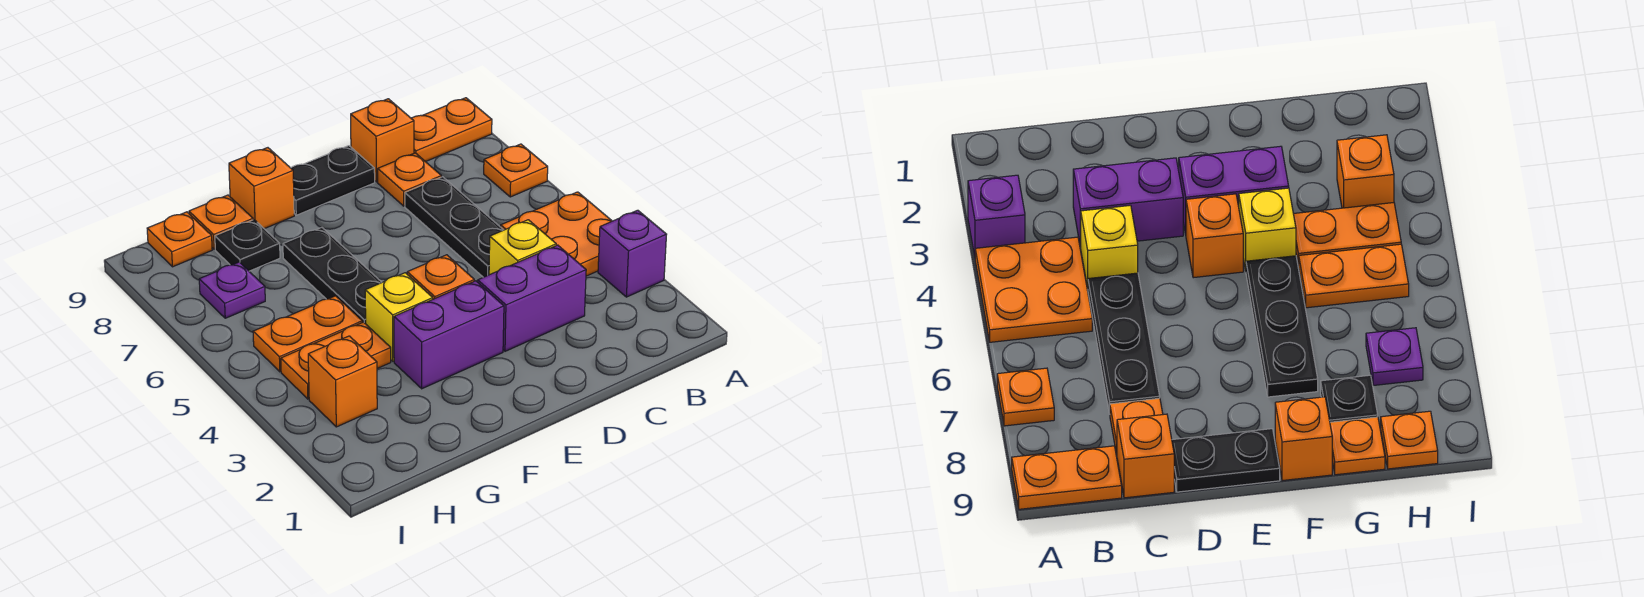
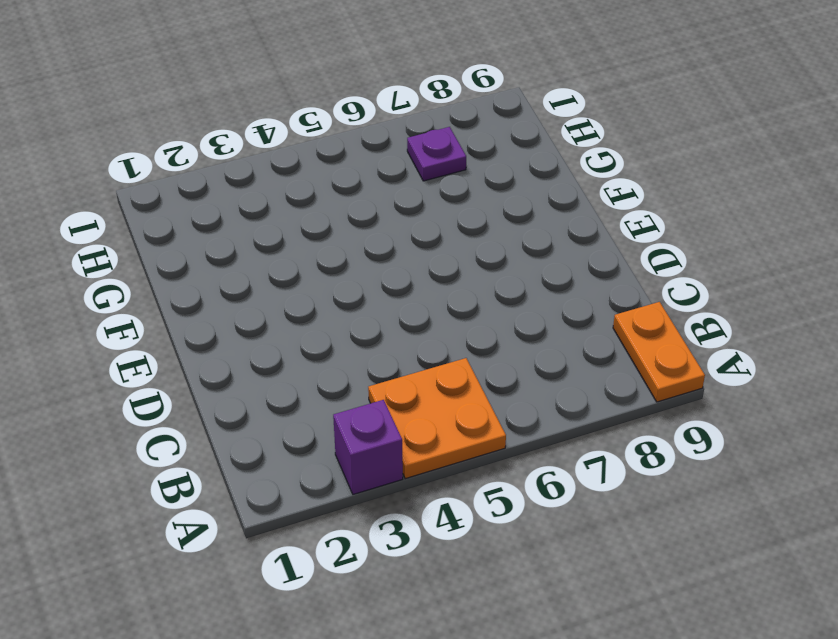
none -> orange 1x1 plate [484,144,548,197]
none -> purple 1x2 brick [478,245,586,351]
none -> yellow 1x1 brick [489,220,556,275]

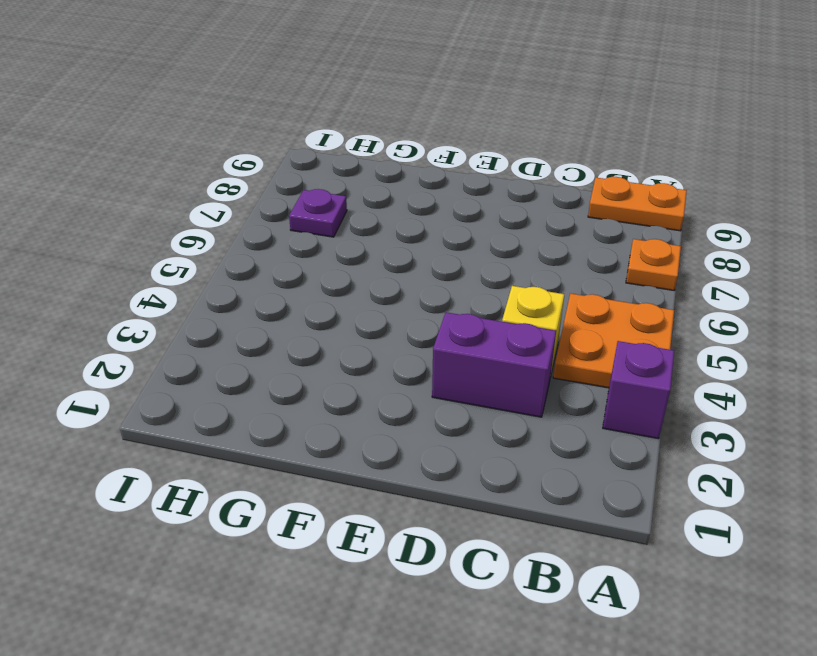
none -> black 1x3 plate [405,177,503,277]
none -> orange 1x1 plate [378,153,441,206]
none -> orange 1x1 brick [351,99,414,182]

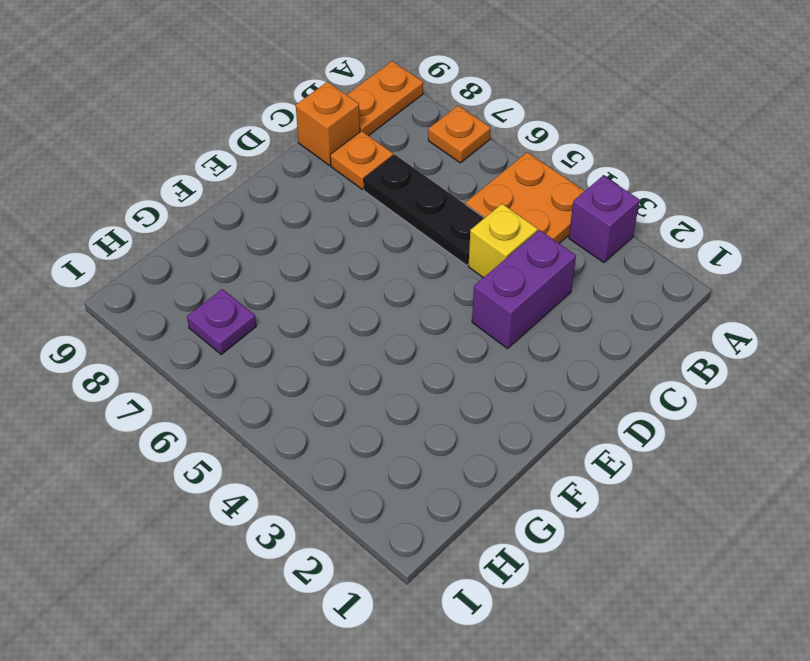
none -> black 1x2 plate [291,146,375,215]
none -> purple 1x2 brick [394,281,504,389]
none -> orange 1x1 brick [407,255,474,299]

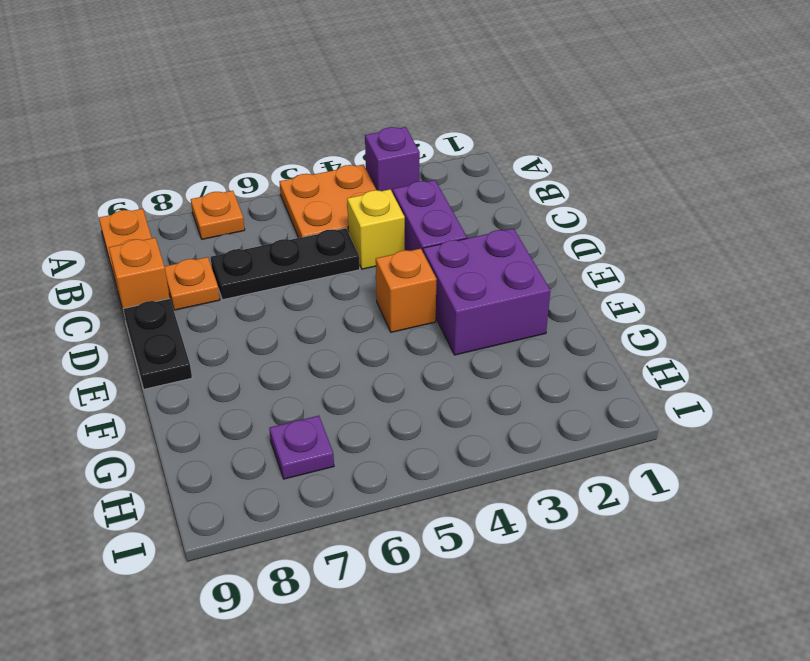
purple 2x2 brick [423,228,550,355] -> purple 1x2 brick [394,281,504,389]
none -> yellow 1x1 brick [365,273,433,361]
none -> black 1x3 plate [283,228,382,324]
none -> orange 1x1 brick [229,148,294,229]

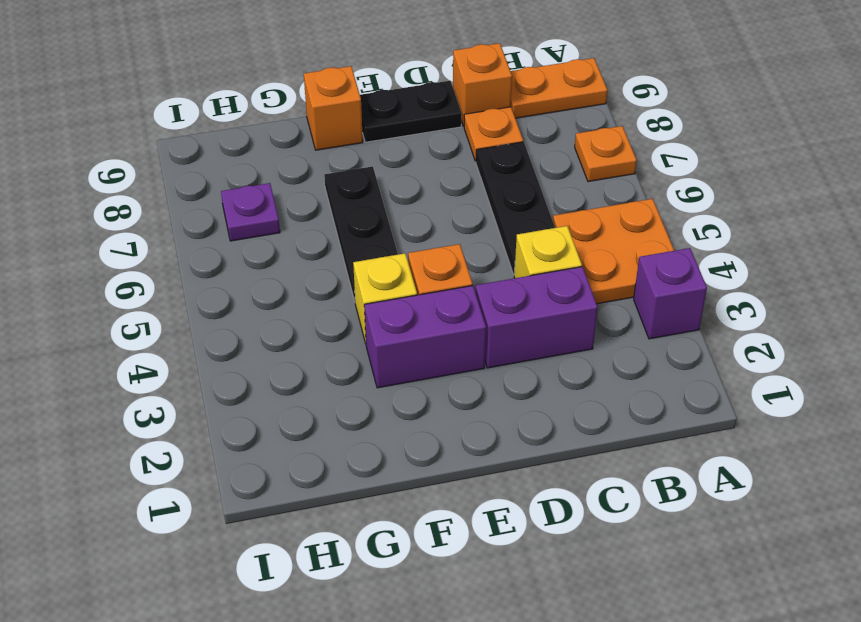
none -> orange 1x2 plate [281,322,391,399]
none -> orange 1x2 plate [253,296,362,372]
none -> black 1x1 plate [215,220,280,271]

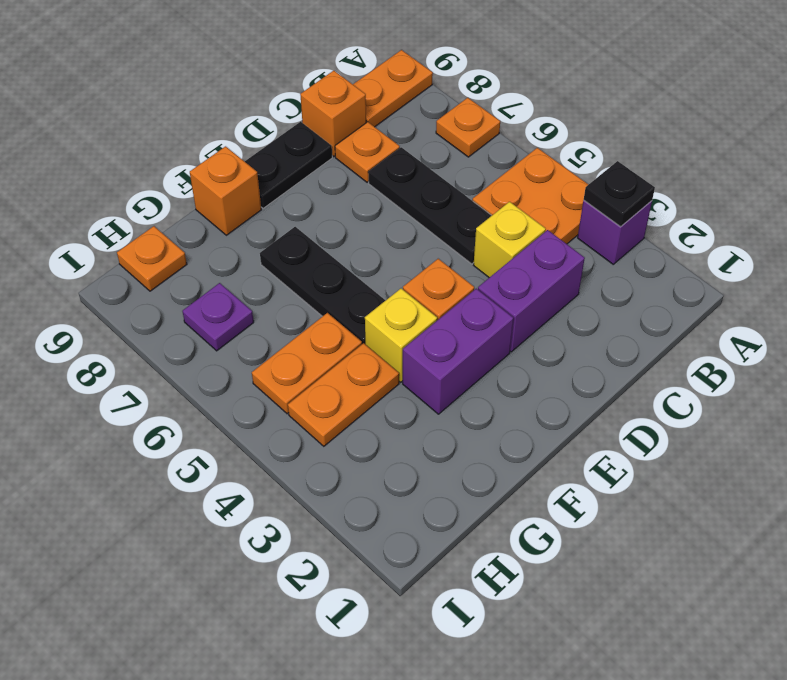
black 1x1 plate [584,161,655,227] -> black 1x1 plate moved to [215,220,280,271]
none -> orange 1x1 plate [189,195,253,249]
none -> orange 1x1 brick [308,336,377,427]

